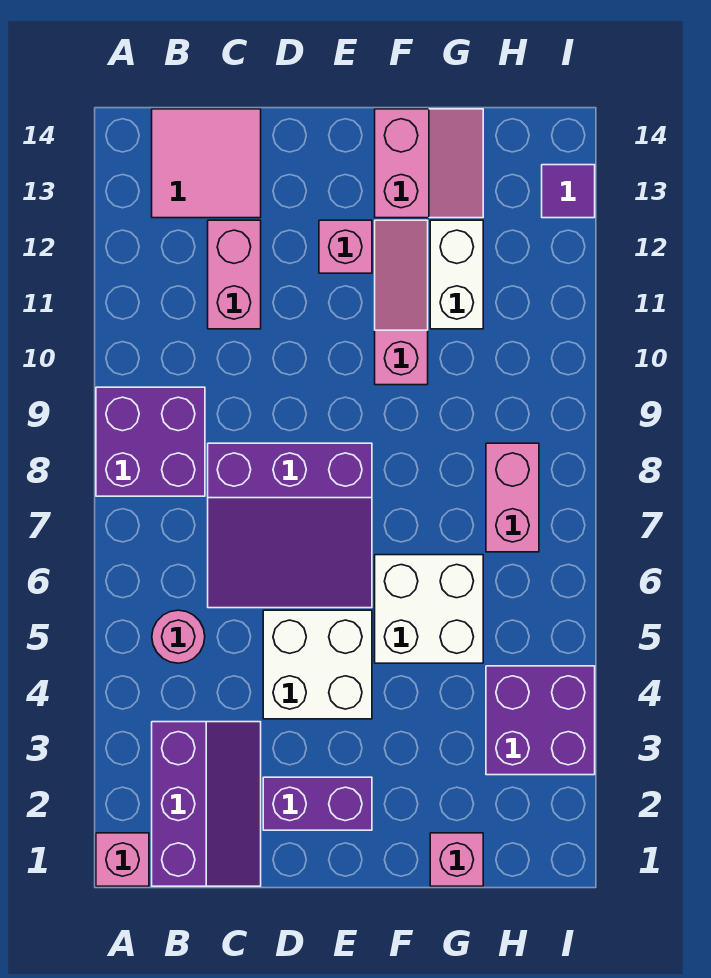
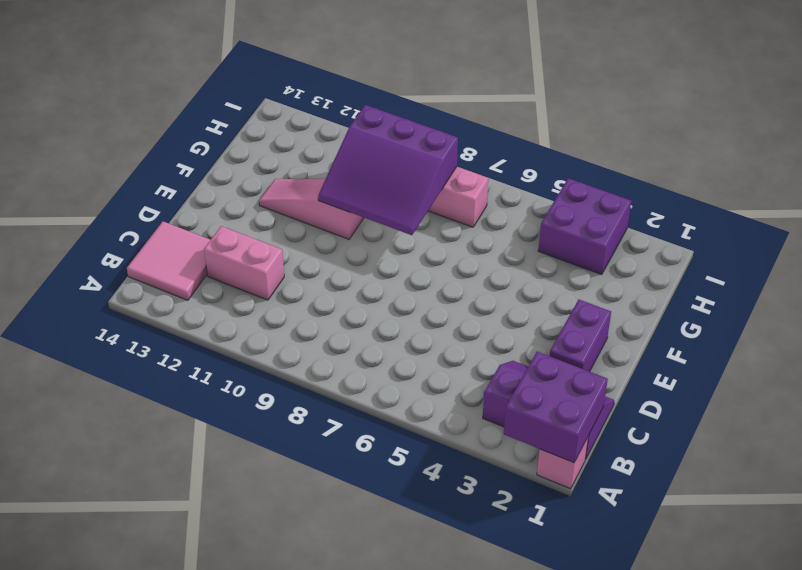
purple 2x2 brick [504,352,608,463] -> purple 2x2 brick moved to [96,387,205,496]
purple 3x3 slope [318,105,458,235] -> purple 3x3 slope turned to [208,443,372,608]
none -> pink 1x1 round brick [152,610,205,663]
none -> white 2x2 brick [263,610,372,719]
none -> pink 1x1 brick [319,220,372,273]

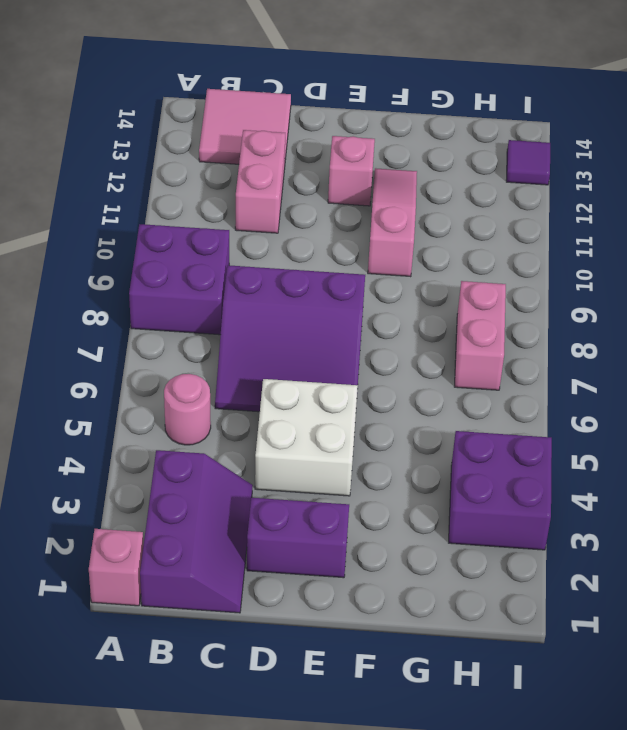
none -> white 2x2 brick [375,555,483,663]
none -> pink 2x2 slope [375,109,483,218]
none -> pink 1x1 brick [430,833,483,886]

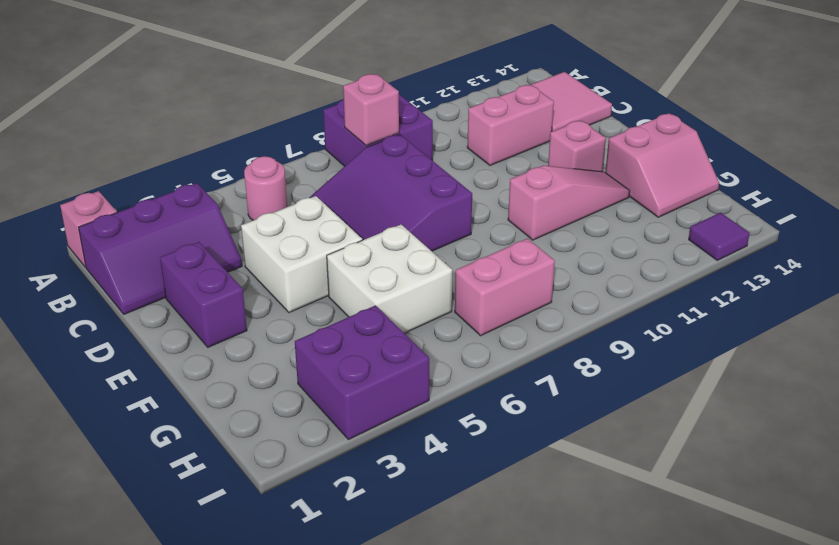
pink 1x1 brick [343,74,399,145] -> pink 1x1 brick moved to [430,833,483,886]
none -> white 1x2 brick [430,220,483,329]

